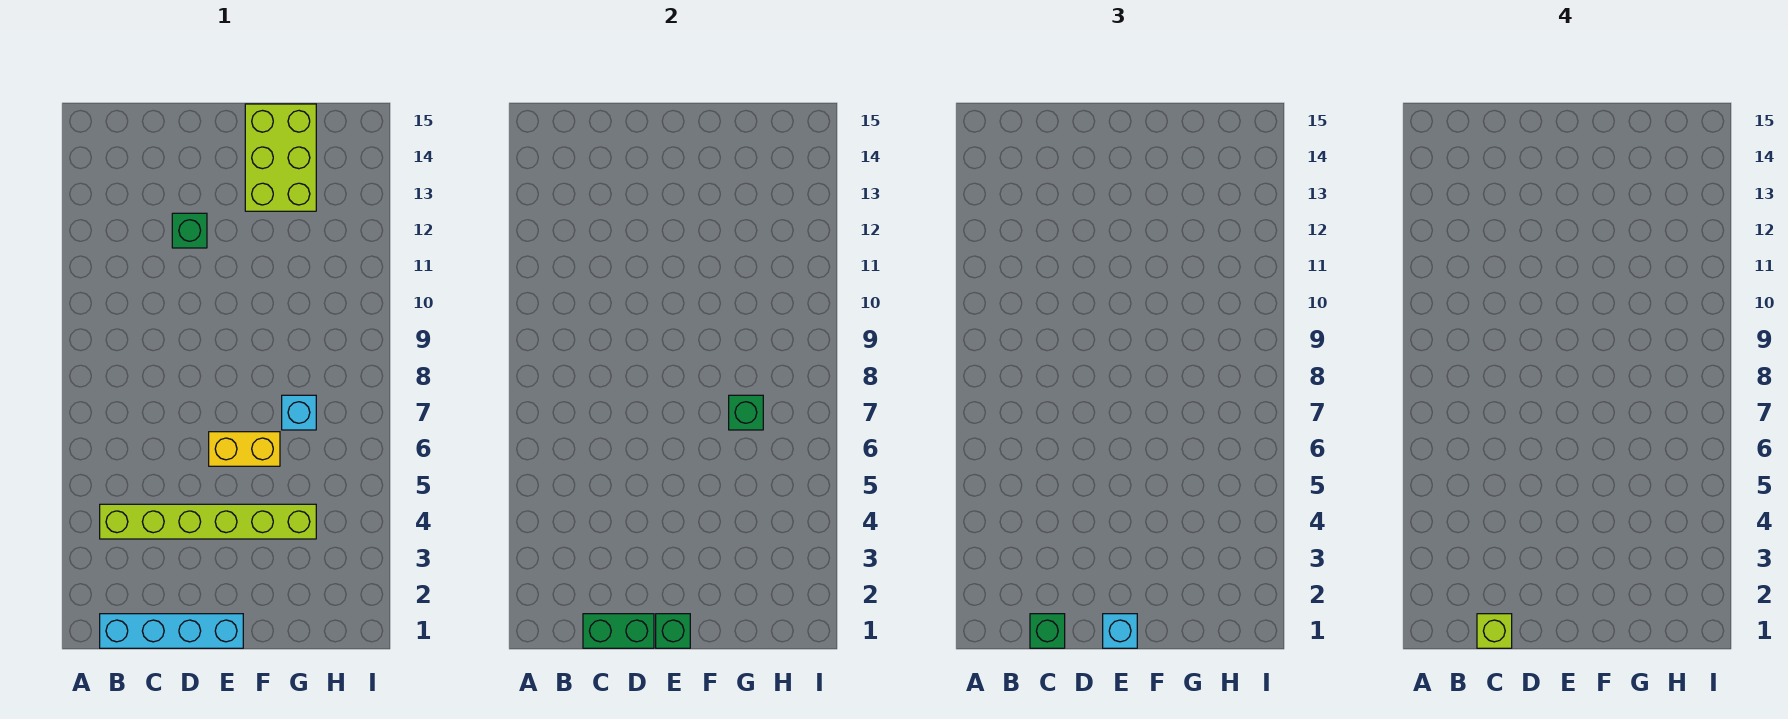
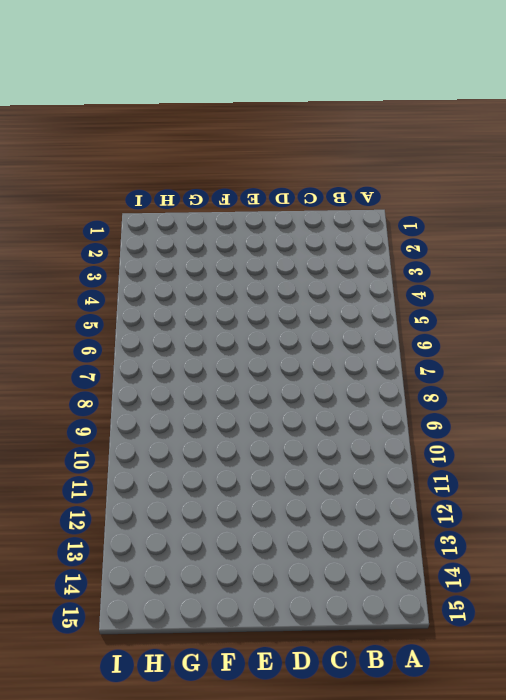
none -> cyan 1x4 brick [100,614,243,648]
none -> lime 1x6 brick [100,504,316,539]
none -> green 1x1 brick [172,213,207,248]

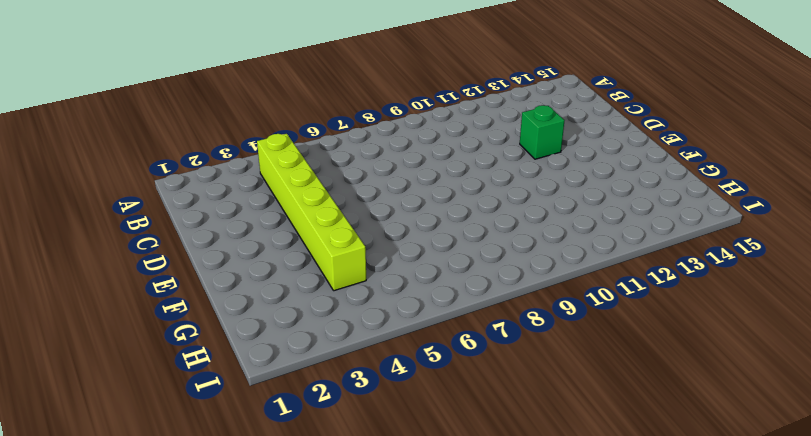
none -> cyan 1x4 brick [100,614,243,648]
none -> yellow 1x2 brick [209,432,280,466]
none -> lime 2x3 brick [245,104,316,211]

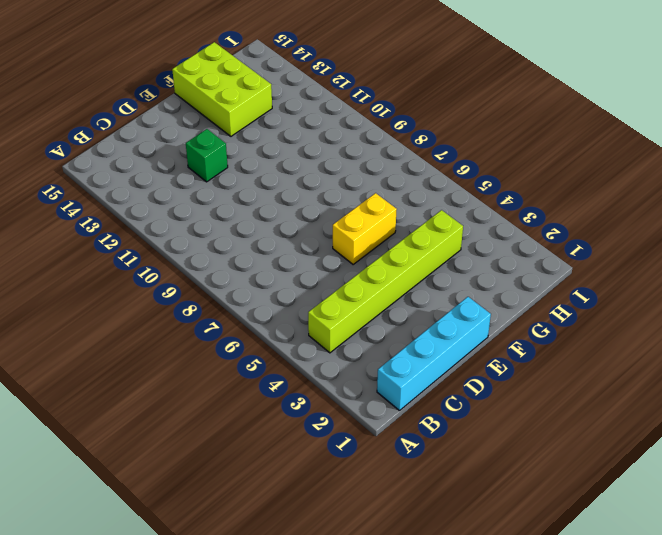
none -> cyan 1x1 brick [282,395,316,430]
none -> green 1x2 brick [583,614,654,648]
none -> green 1x1 brick [656,614,690,648]

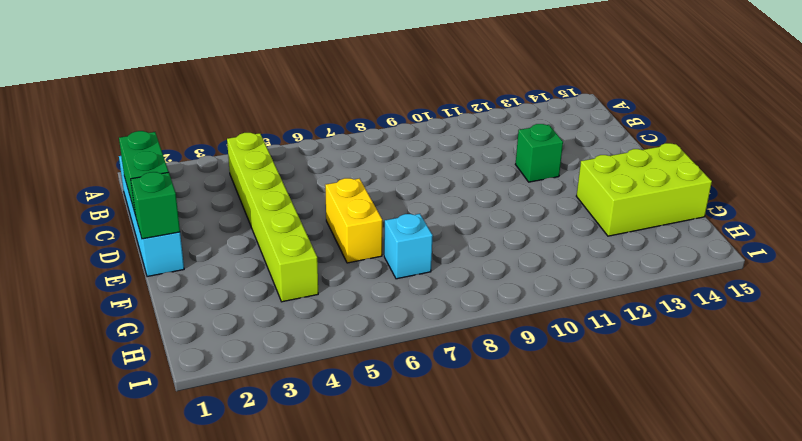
none -> green 1x1 brick [729,395,763,430]
none -> green 1x1 brick [1030,614,1065,648]
none -> cyan 1x1 brick [1103,614,1137,648]

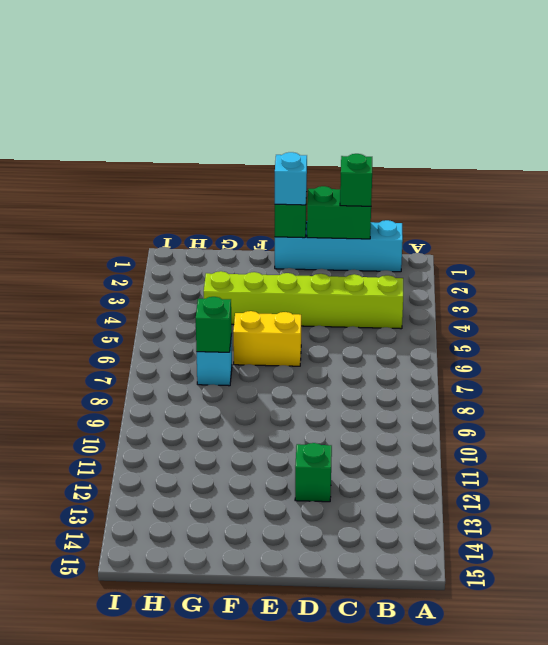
none -> lime 2x3 brick [245,104,316,211]
none -> lime 1x1 brick [1477,614,1512,648]

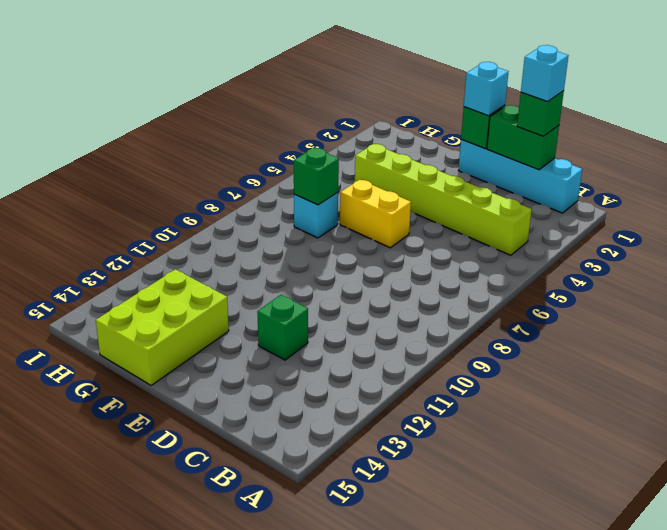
cyan 1x1 brick [521,45,569,102] -> lime 1x1 brick [1477,614,1512,648]

